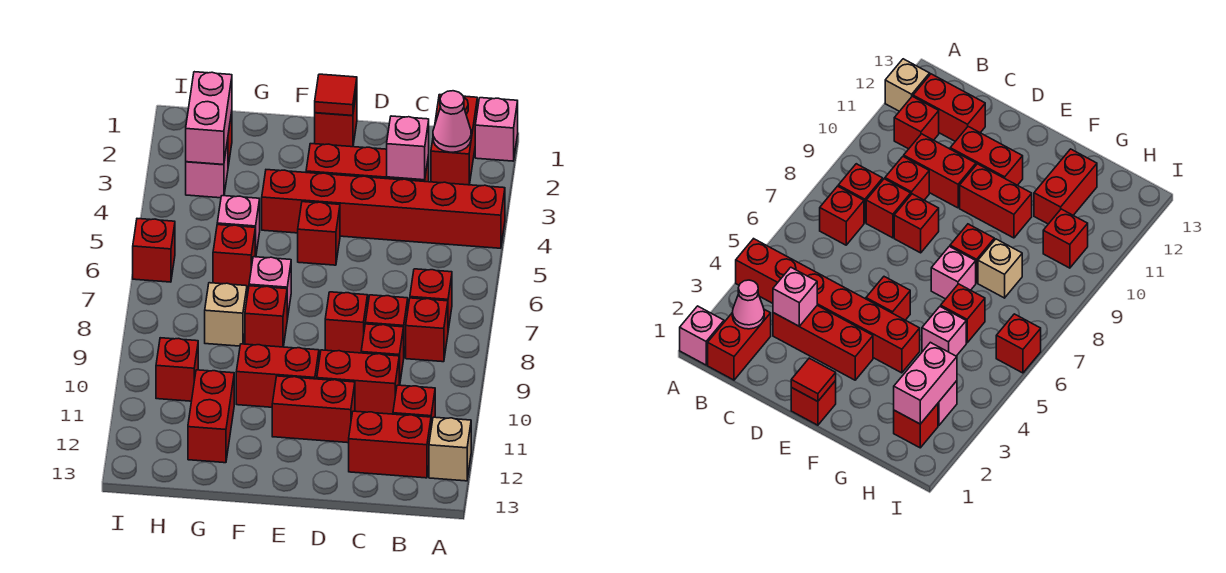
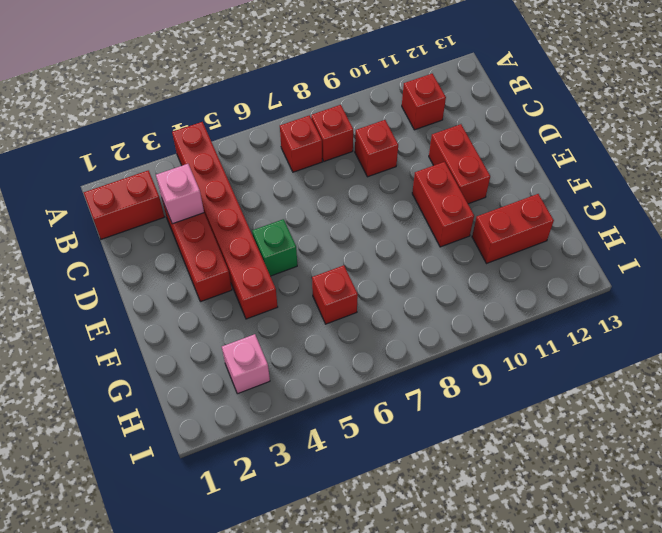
green 1x1 brick [252,219,297,276] -> red 1x1 brick [298,202,340,265]
none -> pink 1x1 brick [475,98,518,161]
none -> tan 1x1 brick [429,417,471,481]
none -> red 1x2 brick [349,411,431,478]
none -> red 1x1 brick [365,295,408,353]

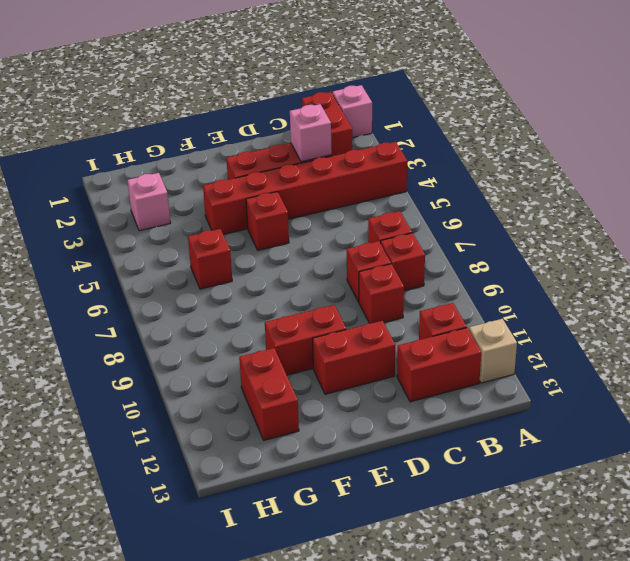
none -> red 1x2 brick [317,350,399,414]
none -> red 1x1 brick [325,292,368,353]
none -> red 1x1 brick [315,91,357,147]
none -> pink 1x1 brick [249,257,291,319]

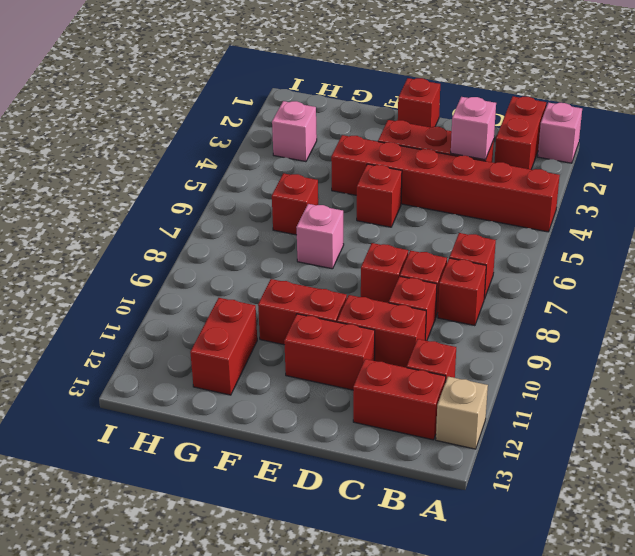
none -> red 1x1 brick [245,286,287,347]
none -> pink 1x1 brick [217,196,260,257]
none -> tan 1x1 brick [205,283,247,346]
none -> red 1x1 brick [894,404,938,448]

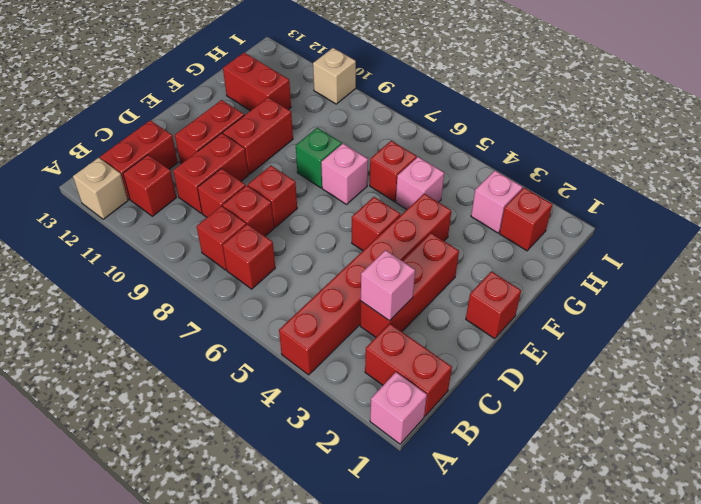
green 1x1 brick [296,128,342,188] -> red 1x1 brick [245,286,287,347]
tan 1x1 brick [313,48,356,104] -> tan 1x1 brick moved to [205,283,247,346]
none -> red 1x1 brick [156,338,198,401]
none -> red 1x1 brick [133,219,175,282]
none -> pink 1x1 cone [433,91,471,152]
none -> red 1x1 tile [315,74,357,116]

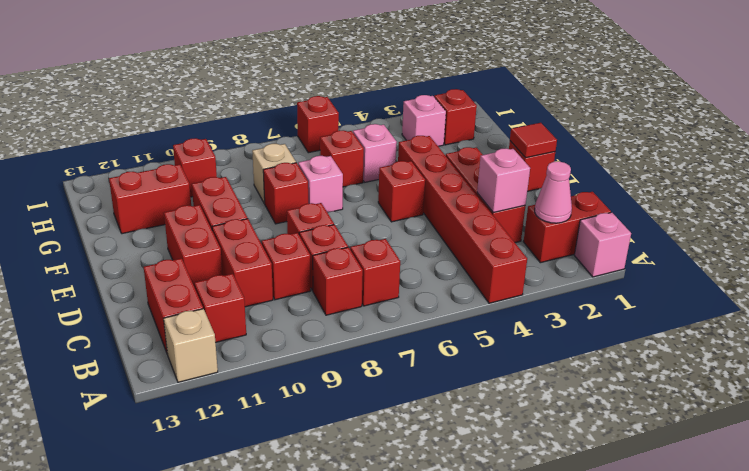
none -> pink 1x2 brick [186,72,232,165]

